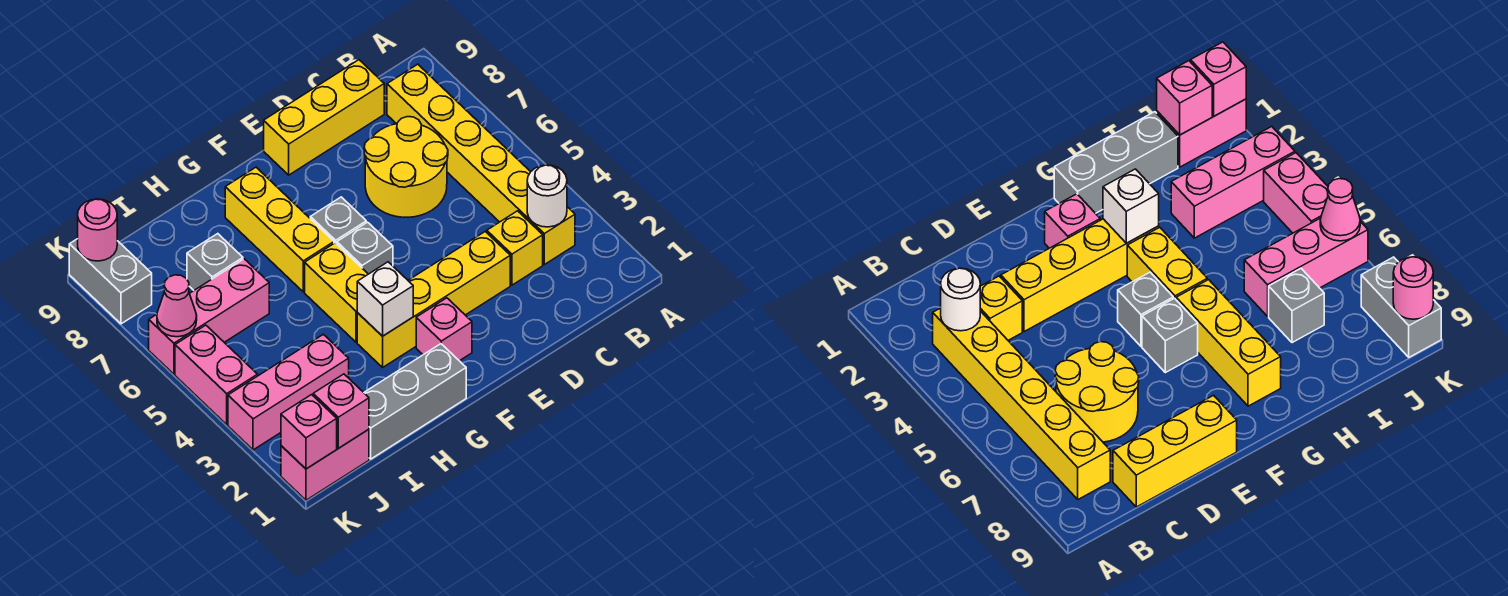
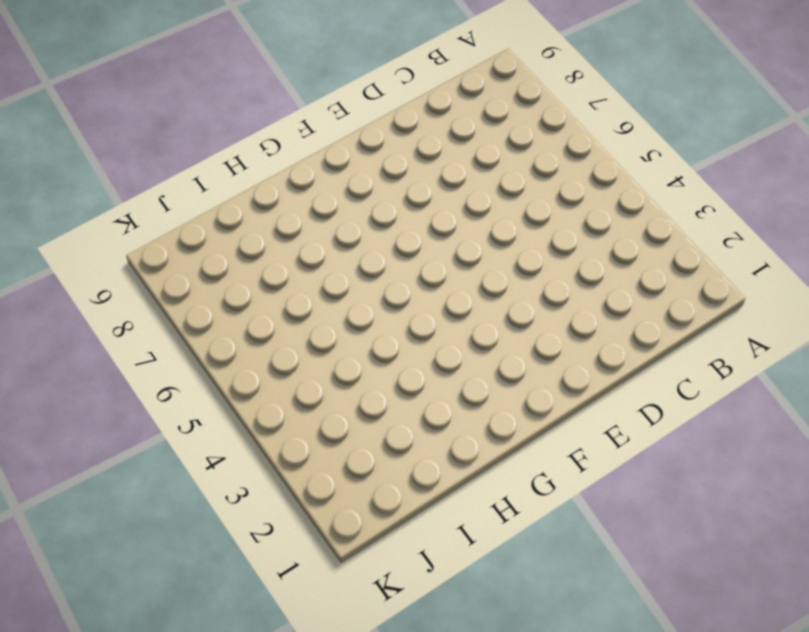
none -> yellow 1x6 brick [387,64,575,265]
none -> yellow 1x1 brick [487,211,543,285]
none -> yellow 2x2 round brick [364,117,448,217]

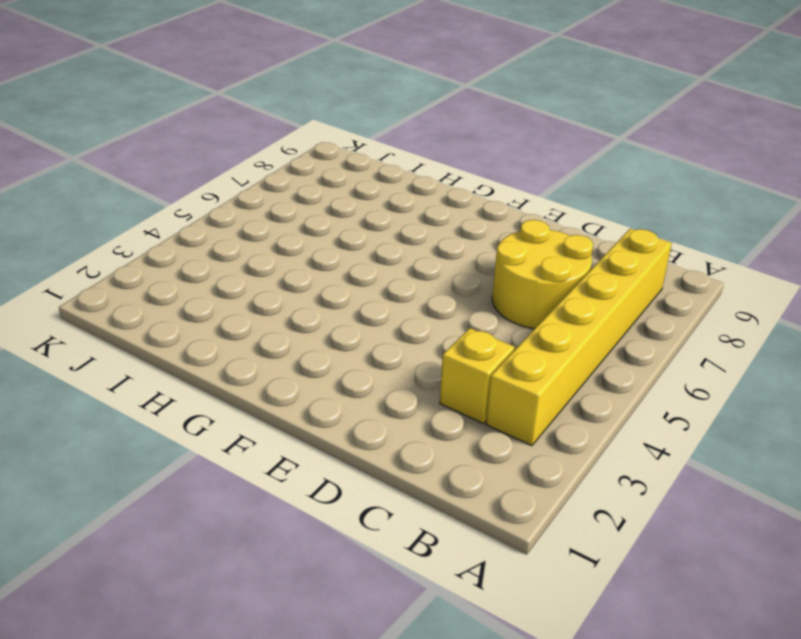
none -> yellow 1x3 brick [264,60,384,175]
none -> yellow 1x4 brick [357,232,510,367]
none -> pink 1x1 brick [416,298,472,361]

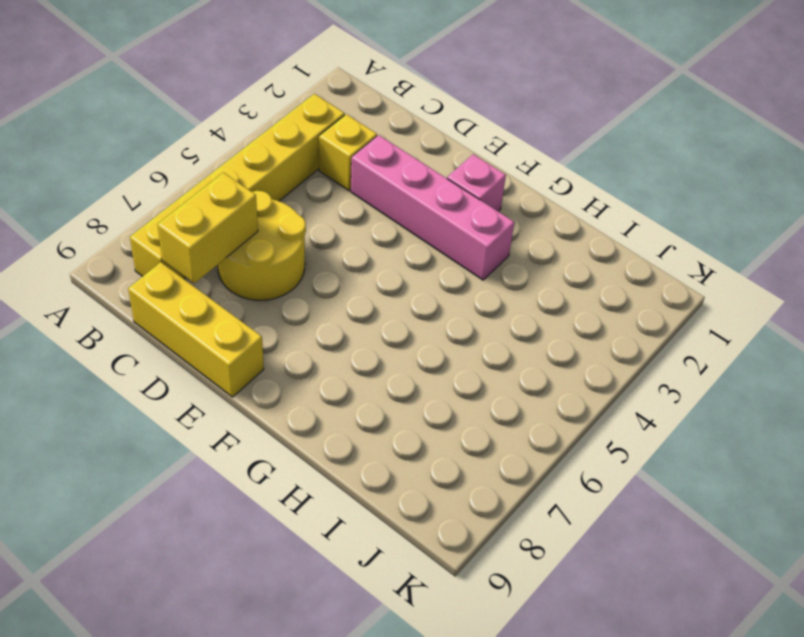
yellow 1x2 brick [157,173,258,284] -> yellow 1x2 brick moved to [305,243,368,342]
pink 1x4 brick [351,135,514,280] -> yellow 1x4 brick [357,232,510,367]
none -> grey 1x1 brick [337,222,393,274]
none -> grey 1x1 brick [310,197,366,244]
none -> grey 1x3 brick [364,344,466,459]

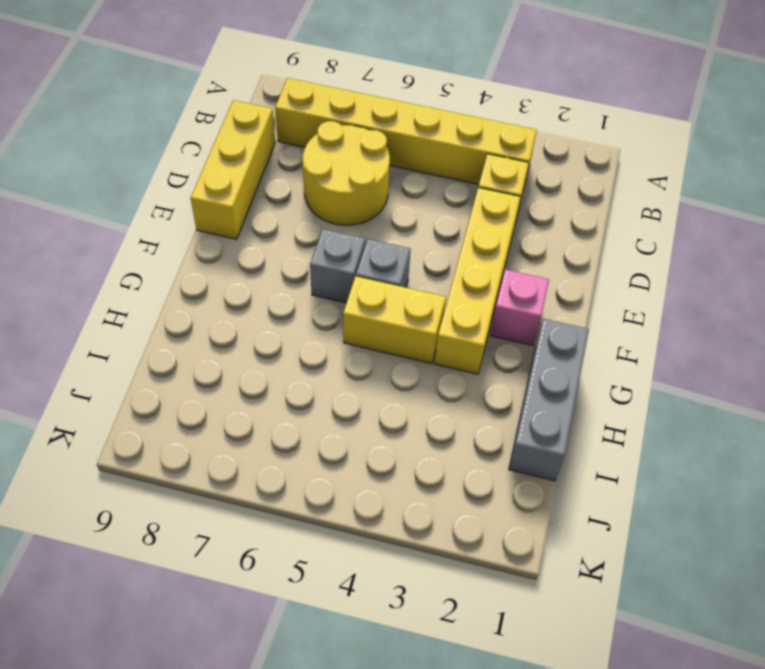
none -> yellow 1x3 brick [225,167,334,292]
none -> pink 1x3 brick [228,334,349,450]
none -> pink 1x3 brick [149,259,269,374]

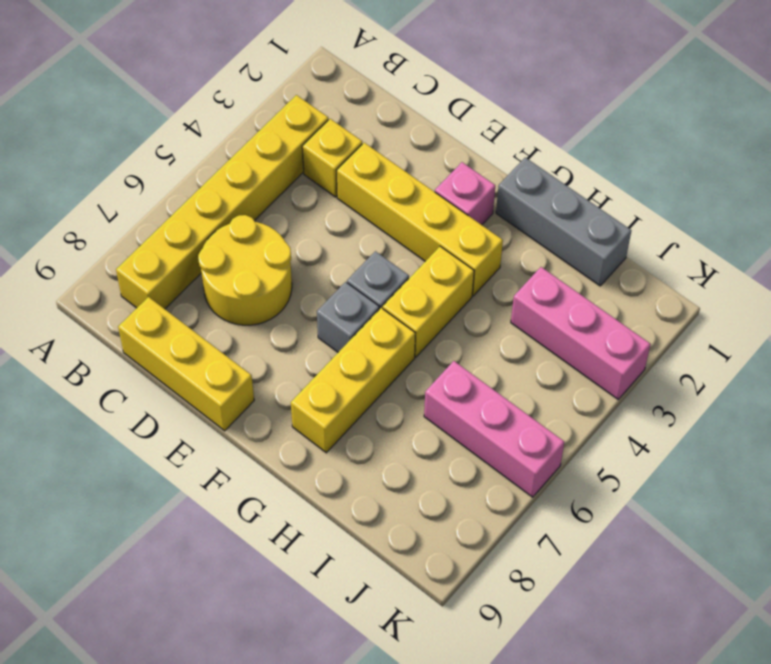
none -> grey 1x1 brick [187,234,243,290]
none -> pink 1x2 brick [281,429,369,500]
none -> pink 1x2 brick [175,325,258,425]

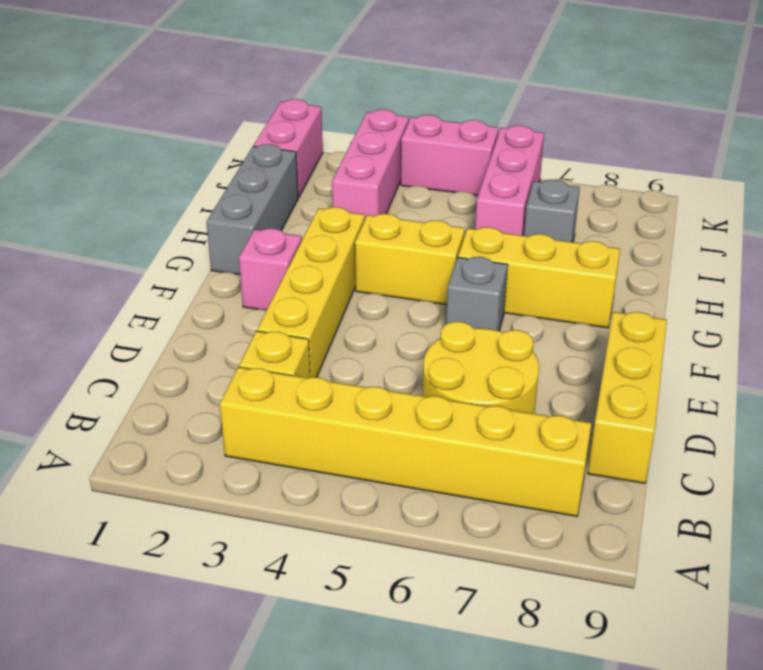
none -> grey 1x1 brick [337,222,393,274]
none -> grey 1x2 brick [69,239,152,324]
none -> white 1x1 round brick [527,165,567,227]

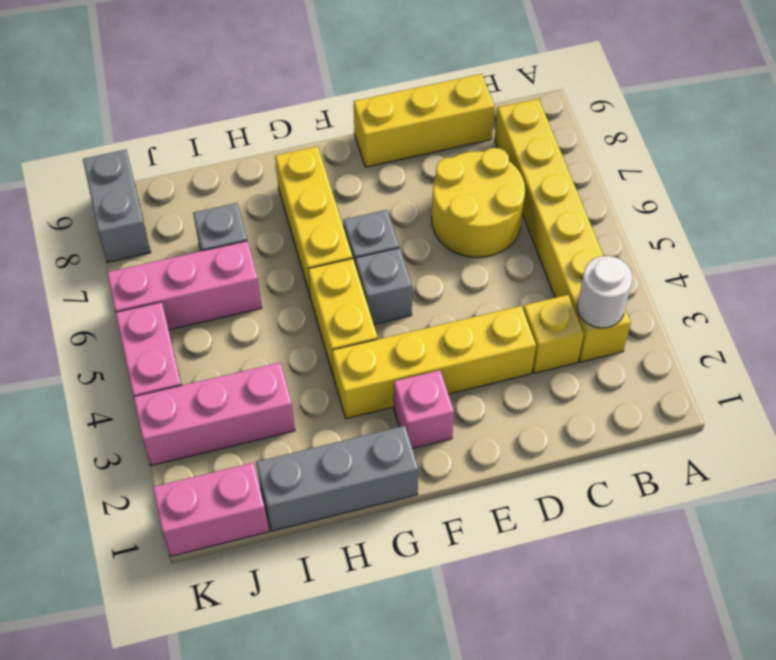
none -> white 1x1 brick [357,262,413,336]
none -> pink 1x1 brick [313,374,369,448]
none -> pink 1x1 brick [281,395,337,469]

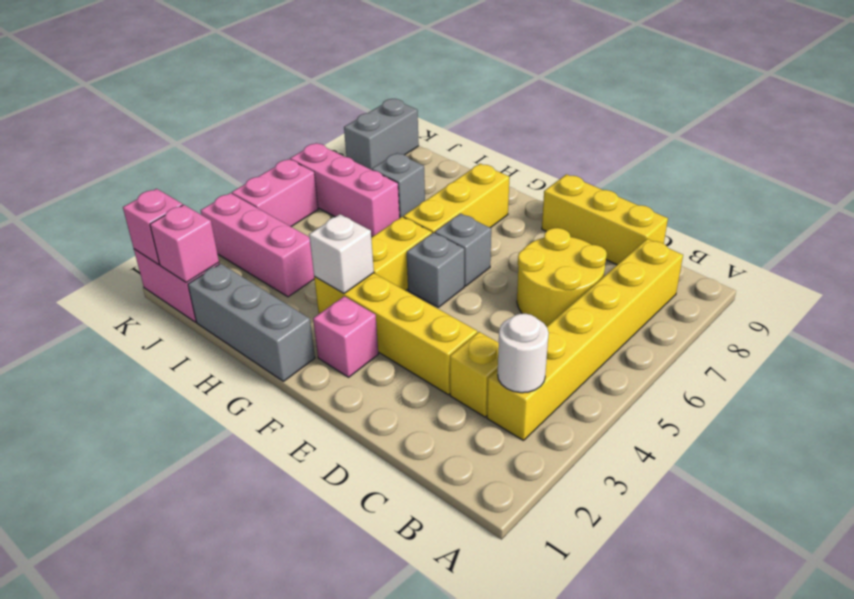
none -> pink 1x1 cone [157,275,197,337]
none -> pink 1x1 round brick [78,199,117,261]

